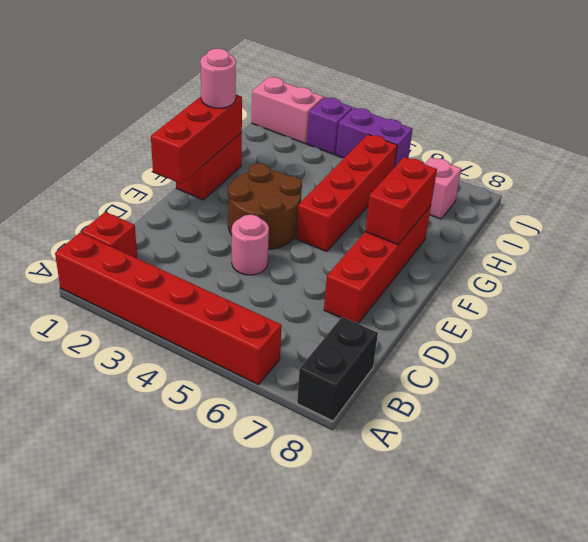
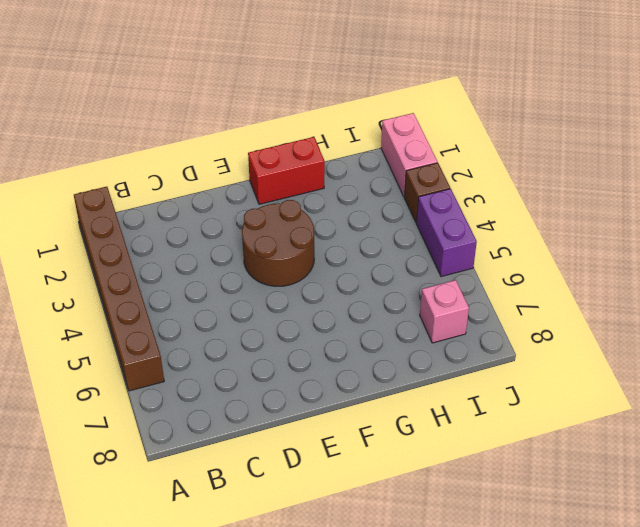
brown 1x6 brick [74,187,164,391] -> red 1x6 brick [55,233,282,384]
brown 1x1 brick [404,163,450,223] -> purple 1x1 brick [307,97,353,155]
none -> black 1x2 brick [297,317,378,421]
none -> red 1x1 brick [81,212,137,258]
none -> pink 1x1 round brick [232,215,269,275]

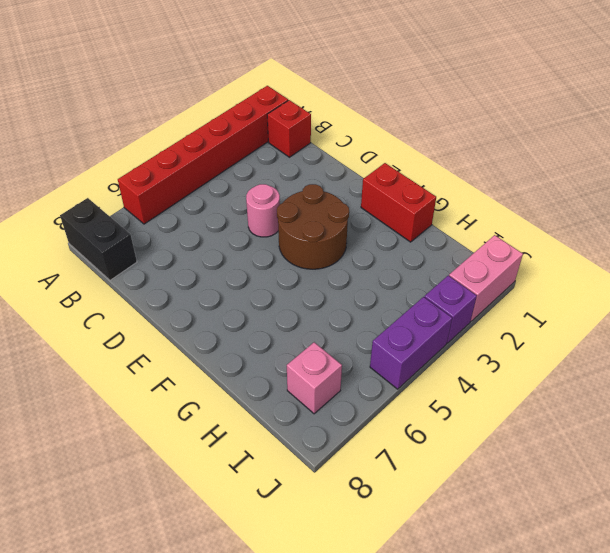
none -> red 1x4 brick [324,206,431,323]
none -> red 1x4 brick [296,134,397,252]
none -> red 1x3 brick [151,95,242,184]

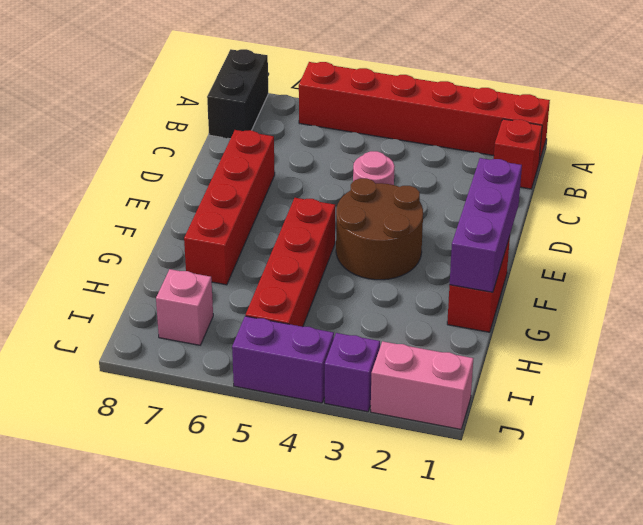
purple 1x3 brick [450,158,522,292] -> red 1x3 brick [151,95,242,184]
none -> red 1x2 brick [365,157,437,245]
none -> pink 1x1 round brick [200,49,236,108]

